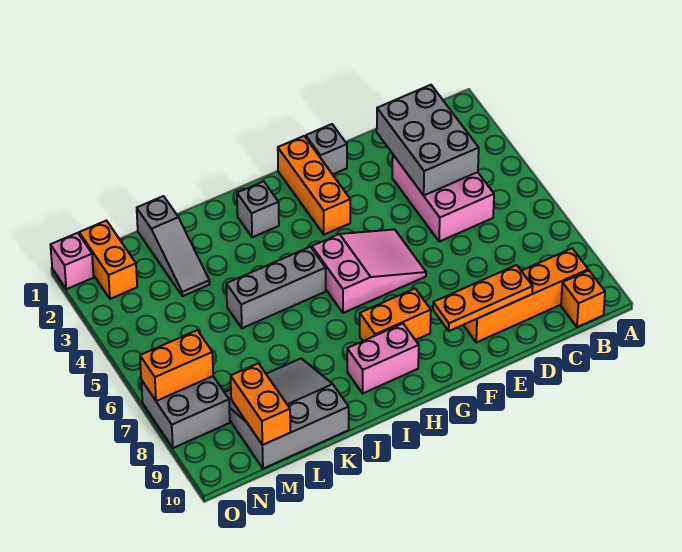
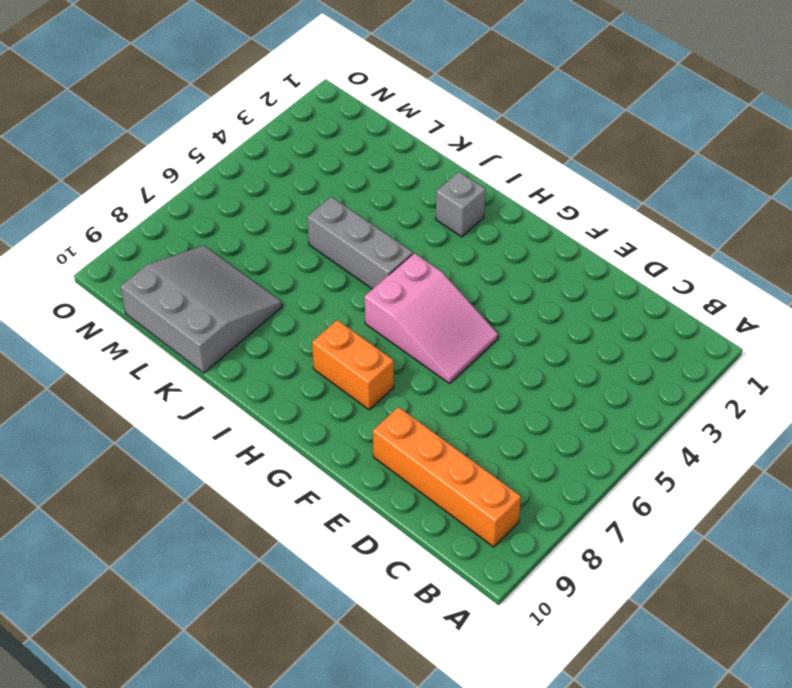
none -> orange 1x1 brick [561,271,605,327]
none -> pink 2x3 brick [392,155,494,242]
none -> grey 1x1 brick [306,124,347,174]

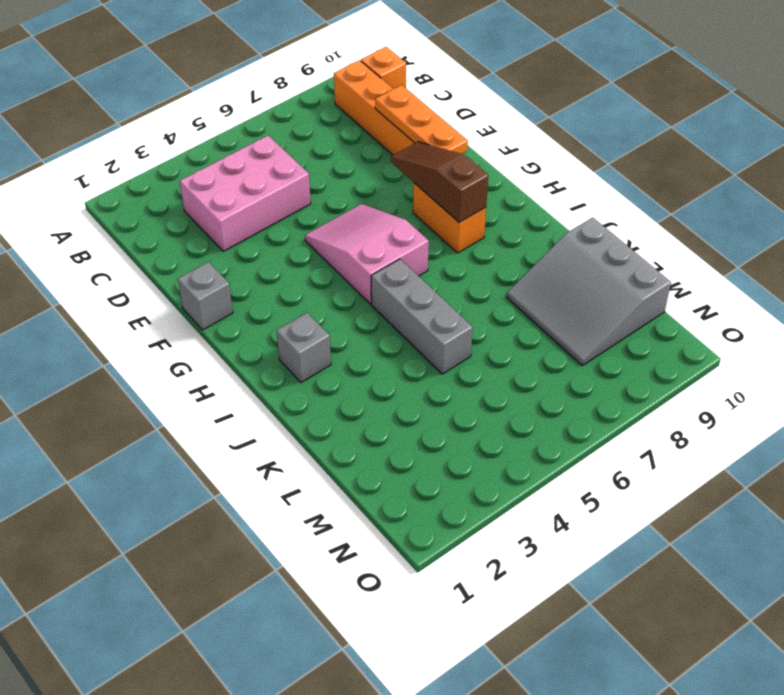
brown 1x3 slope [391,142,489,222] -> none
none -> orange 1x3 brick [278,136,350,235]
none -> pink 1x2 brick [347,324,419,393]
none -> grey 1x3 slope [137,196,210,296]

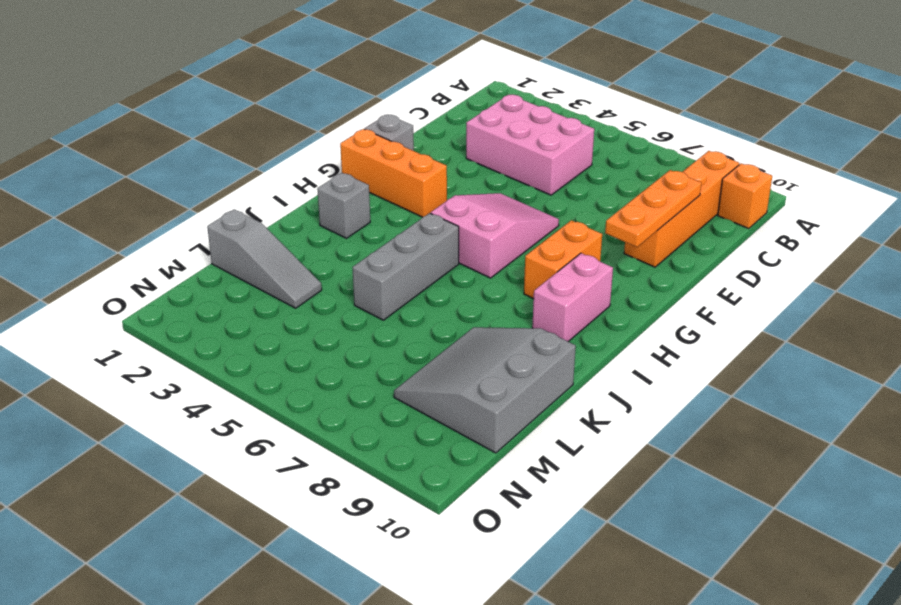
none -> orange 1x2 brick [79,221,137,299]
none -> grey 2x2 brick [141,376,230,448]
none -> pink 1x1 brick [51,233,94,289]

